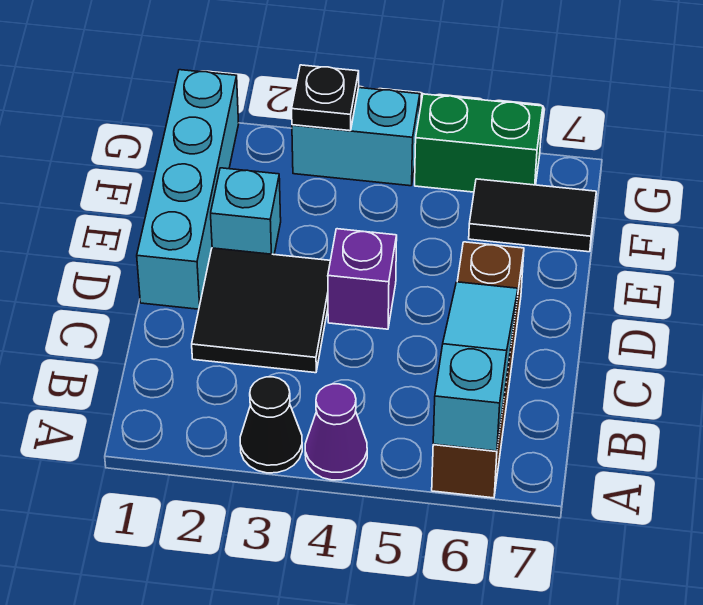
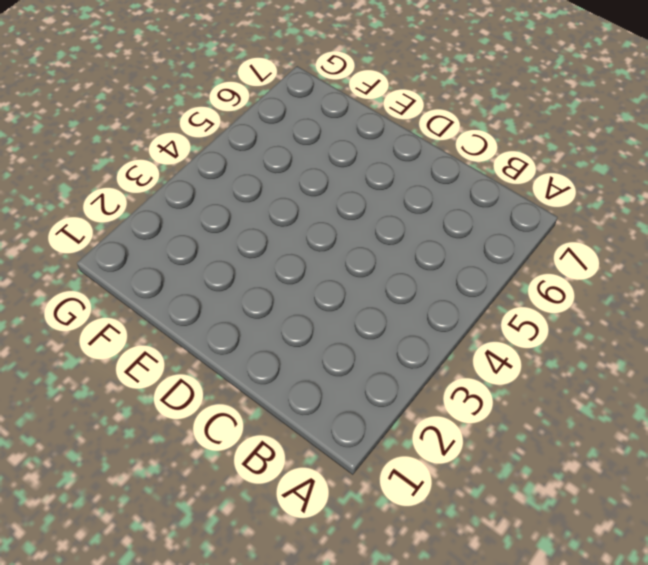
none -> black 1x1 cone [240,377,302,473]
none -> purple 1x1 cone [305,384,367,480]
none -> brown 1x4 brick [432,242,524,498]

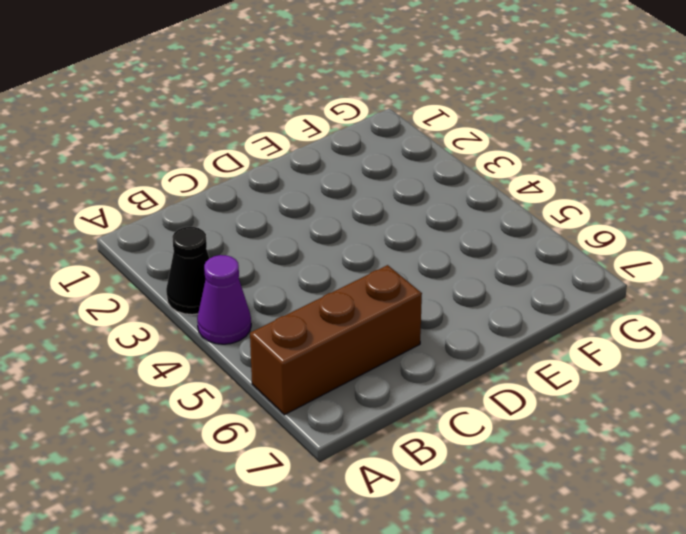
brown 1x3 brick [250,265,422,415] -> brown 1x4 brick [432,242,524,498]
none -> black 2x2 tile [192,248,330,373]
none -> cyan 1x4 brick [137,70,239,309]
none -> purple 1x1 brick [328,229,397,329]

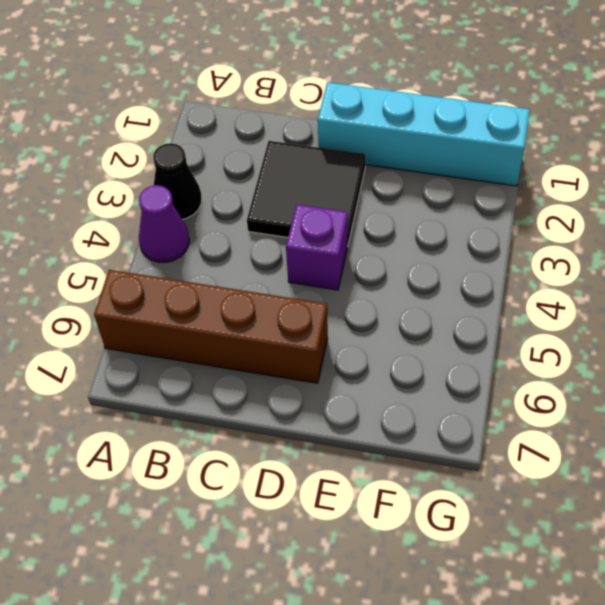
none -> cyan 1x1 brick [211,168,281,255]
none -> black 1x2 tile [469,179,596,252]
none -> cyan 1x2 brick [292,88,420,186]

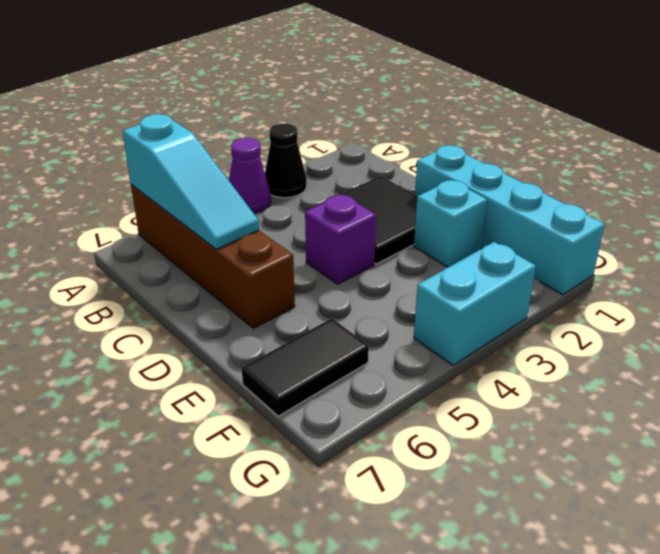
none -> green 1x2 brick [415,94,543,192]
none -> black 1x1 plate [292,65,359,131]

